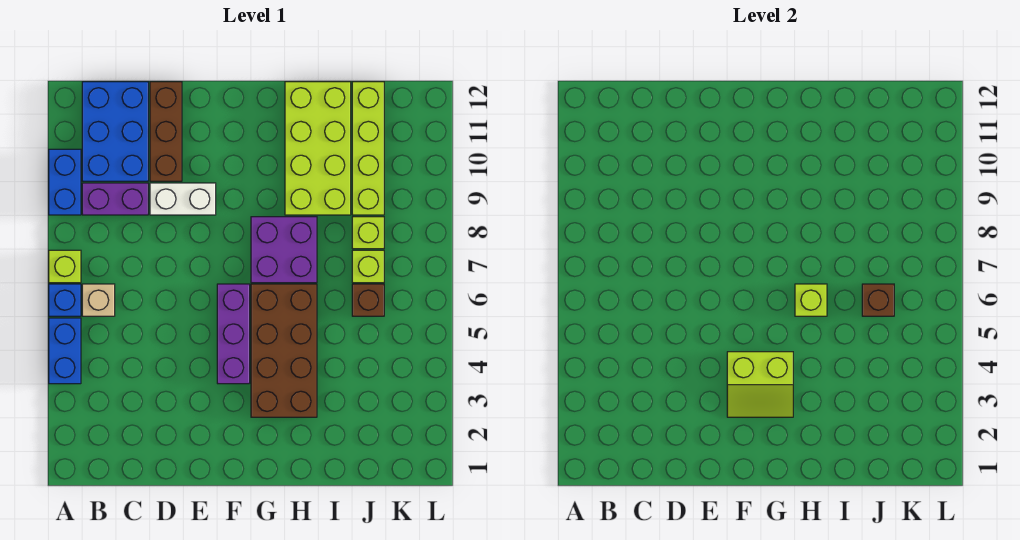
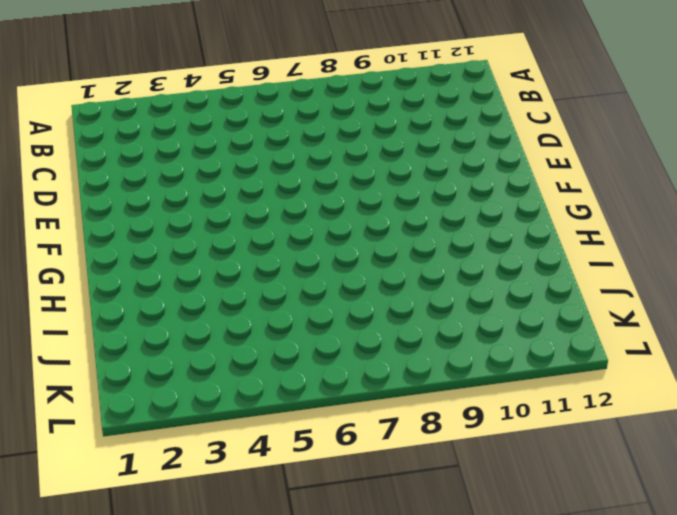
none -> blue 1x2 brick [49,318,81,384]
none -> blue 1x1 brick [49,284,81,316]
none -> lime 1x1 brick [49,250,81,283]

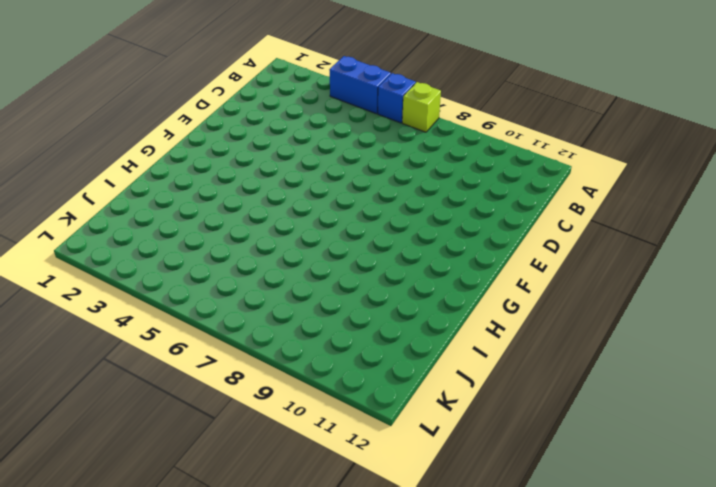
none -> blue 1x2 brick [49,149,81,215]
none -> tan 1x1 brick [82,284,115,316]
none -> purple 1x2 brick [82,183,148,215]

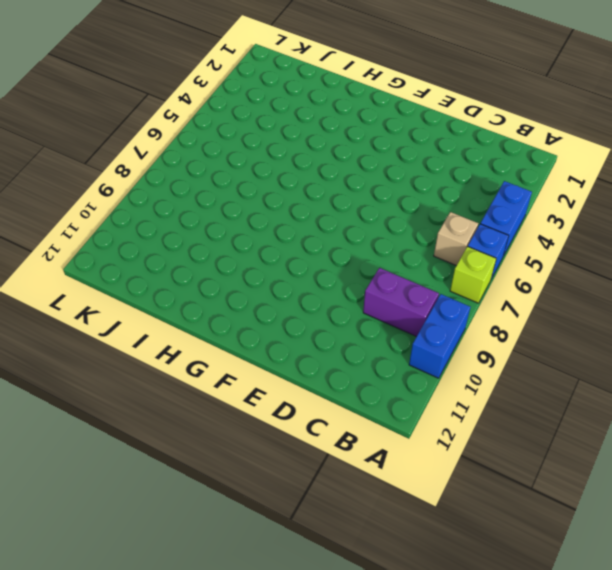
none -> blue 2x3 brick [82,82,148,181]
none -> white 1x2 brick [150,183,216,215]
none -> brown 1x3 brick [150,82,182,181]

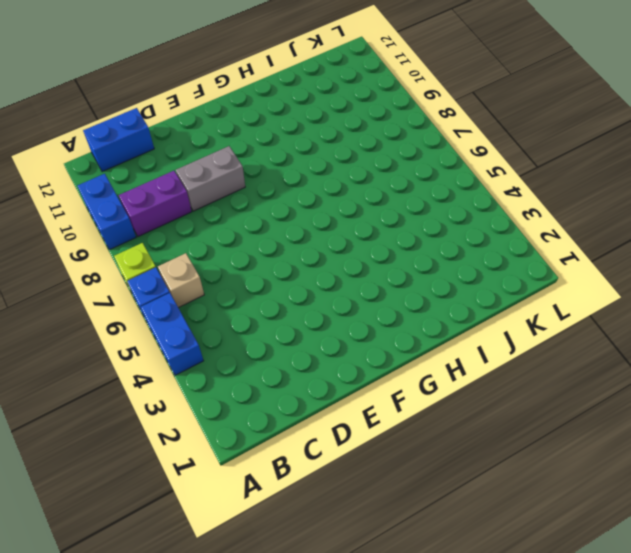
blue 1x2 brick [83,108,154,172] -> blue 2x3 brick [82,82,148,181]
grey 1x2 brick [176,146,245,211] -> white 1x2 brick [150,183,216,215]
none -> brown 1x3 brick [150,82,182,181]
none -> purple 1x3 brick [217,284,250,384]
none -> brown 2x4 brick [251,284,317,417]

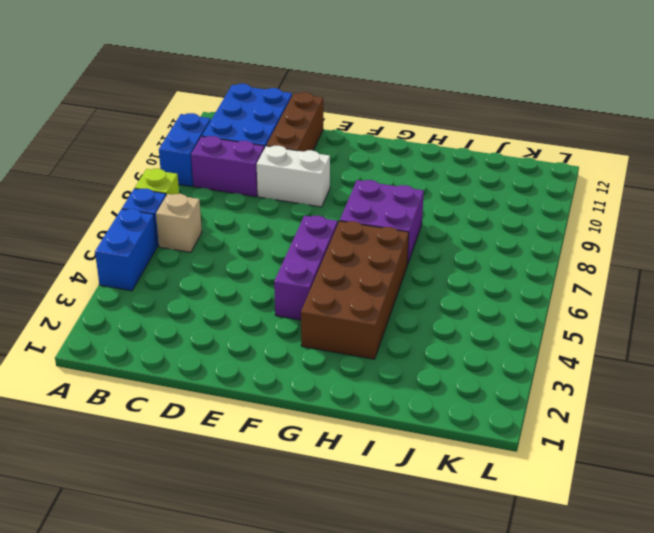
none -> lime 2x4 brick [285,82,351,215]
none -> brown 1x1 brick [352,284,384,316]
none -> lime 1x1 brick [352,250,384,283]

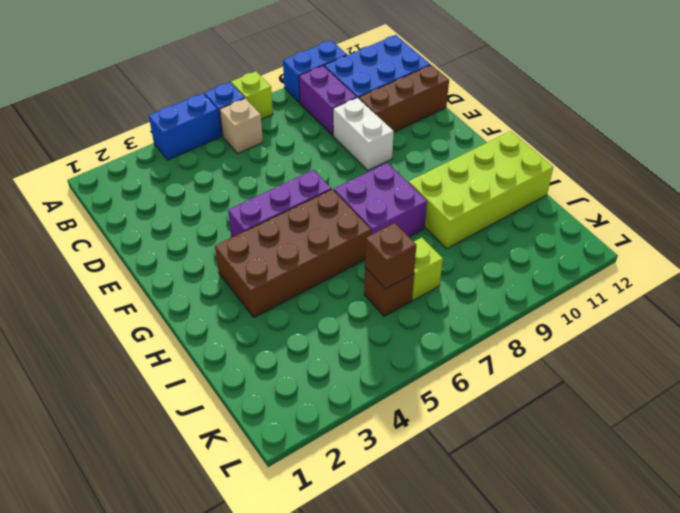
none -> lime 1x1 brick [352,217,384,249]
none -> lime 1x4 brick [352,82,384,215]
none -> lime 2x2 slope [727,352,793,417]

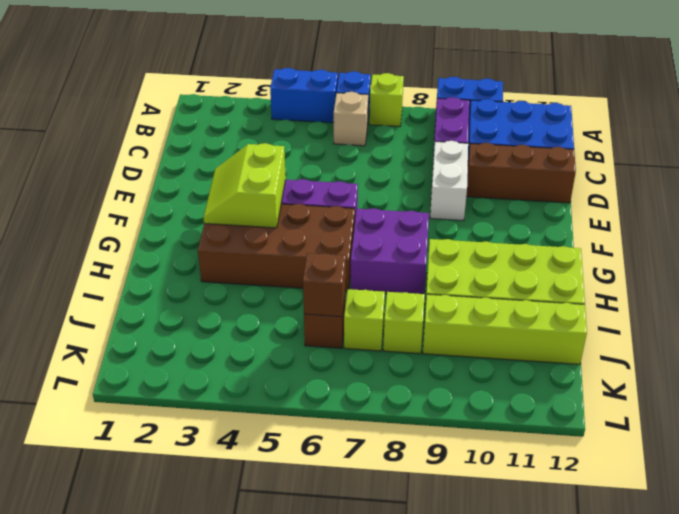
none -> lime 1x1 brick [795,284,827,316]

